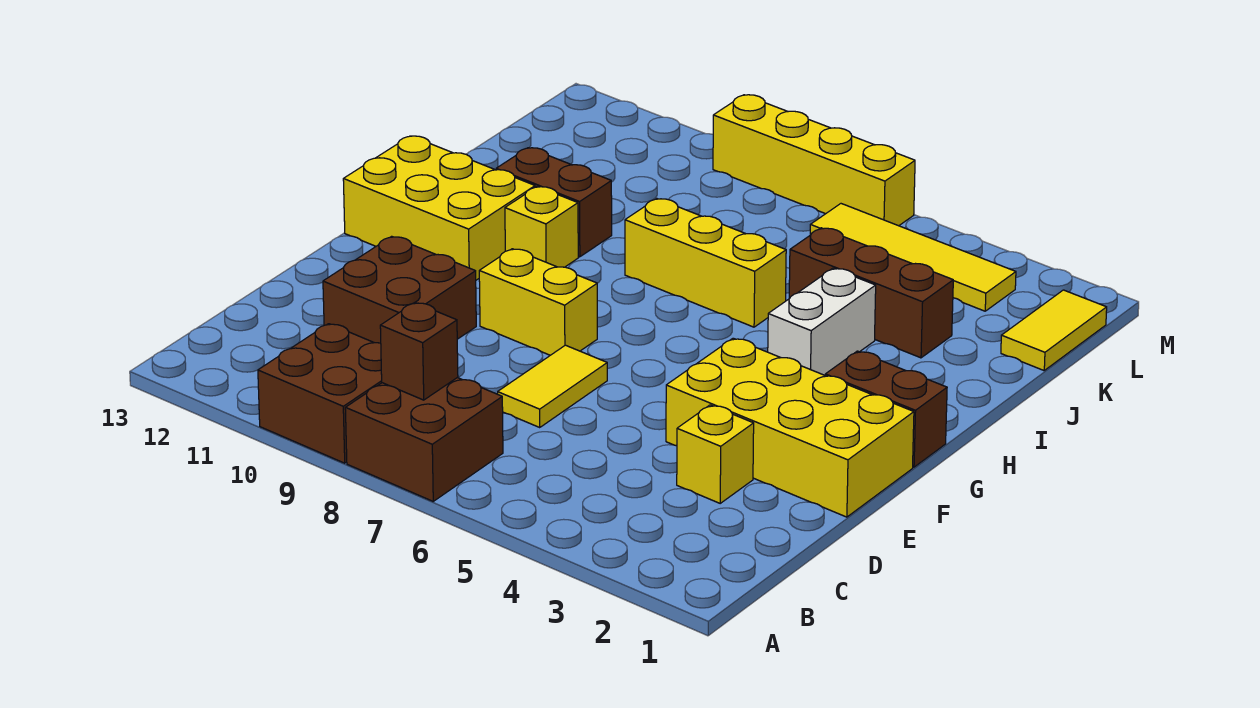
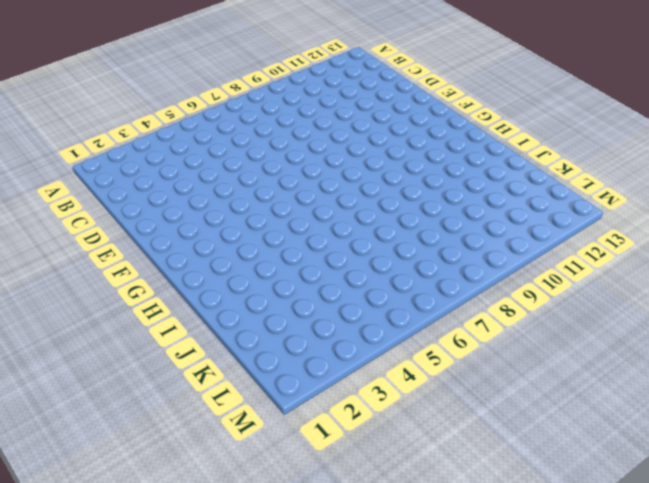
none -> brown 2x2 brick [345,378,503,501]
none -> brown 2x2 brick [258,324,382,463]
none -> yellow 1x1 brick [677,405,754,503]

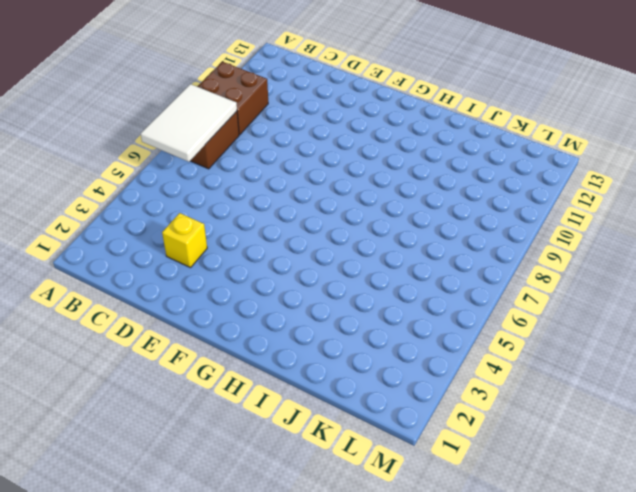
white 2x3 tile [141,84,237,162] -> brown 1x1 brick [380,303,458,400]
none -> yellow 1x2 tile [498,345,607,428]
none -> brown 2x2 brick [323,236,476,343]
none -> yellow 2x4 brick [666,338,914,517]

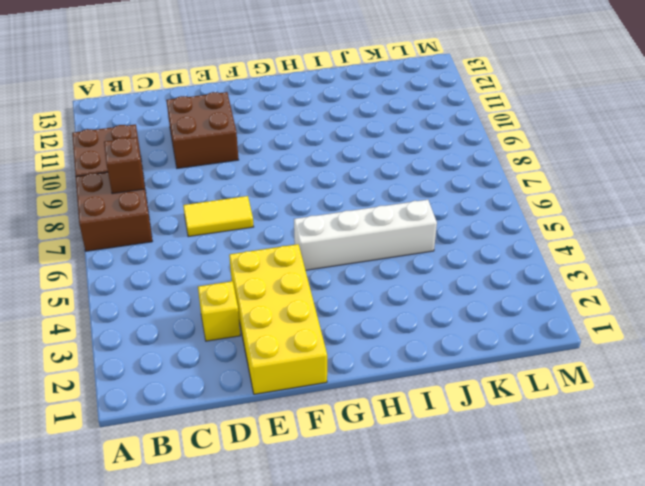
white 1x4 brick [294,200,437,270] -> brown 1x3 brick [789,228,953,358]
none -> yellow 1x2 brick [479,249,597,355]
none -> brown 1x2 brick [825,351,947,467]
none -> yellow 2x3 brick [343,136,535,280]

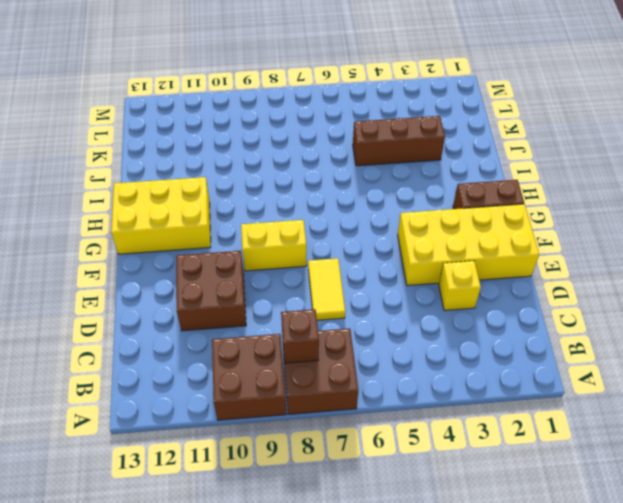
none -> white 1x2 brick [768,268,876,375]
none -> yellow 1x1 brick [505,187,578,267]
none -> yellow 1x3 brick [625,199,786,327]

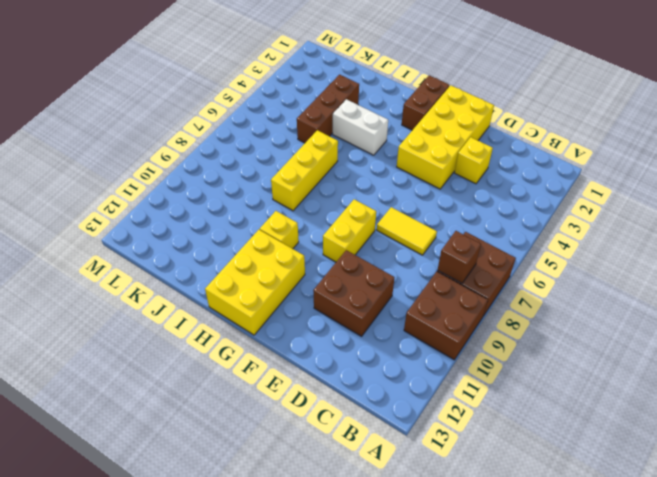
none -> brown 1x2 brick [496,148,612,257]
none -> yellow 1x2 tile [1001,290,1107,370]
none -> yellow 1x4 tile [810,204,1016,311]

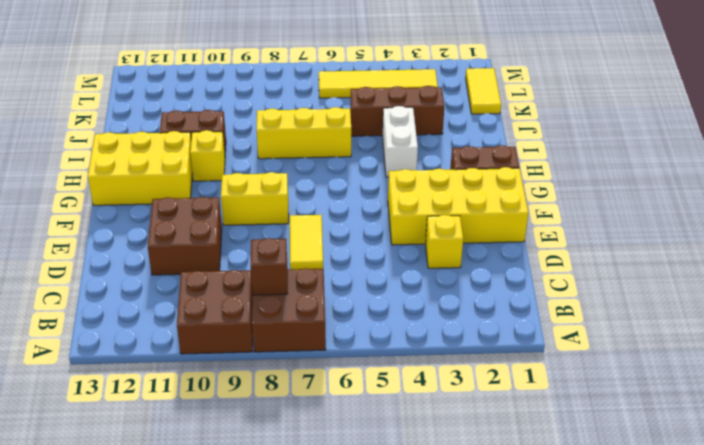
none -> yellow 1x4 brick [713,95,915,226]

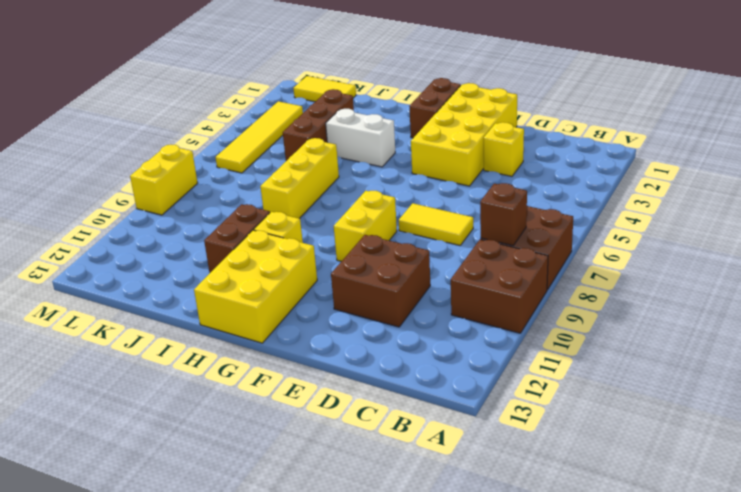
yellow 1x2 brick [130,145,198,215] -> yellow 1x4 brick [713,95,915,226]

